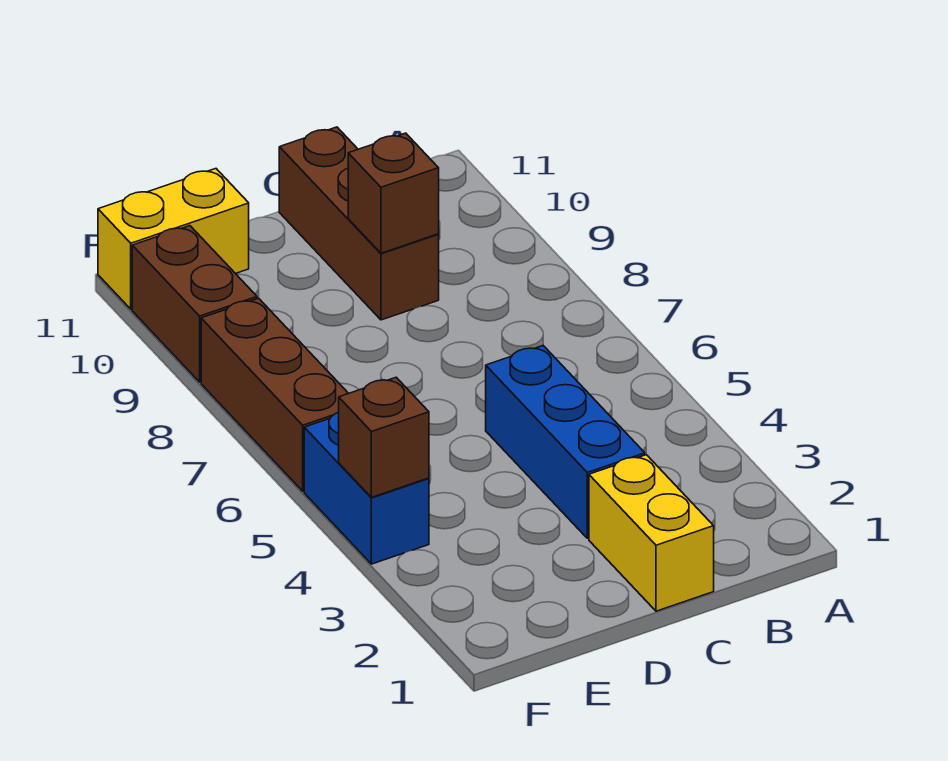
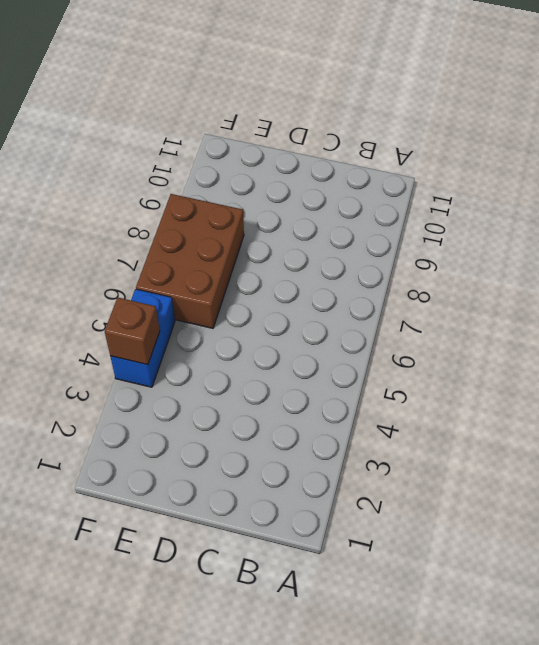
brown 2x3 brick [136,194,244,328] -> brown 1x3 brick [201,298,348,491]
none -> yellow 1x2 brick [589,455,714,611]
none -> blue 1x3 brick [486,346,645,538]

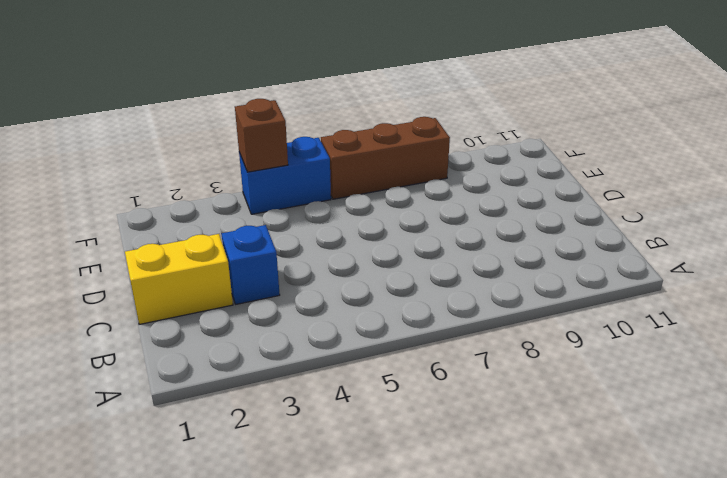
blue 1x1 brick [222,225,280,304] -> blue 1x3 brick [486,346,645,538]
none -> brown 1x3 brick [279,127,439,320]
none -> yellow 1x2 brick [98,169,249,309]

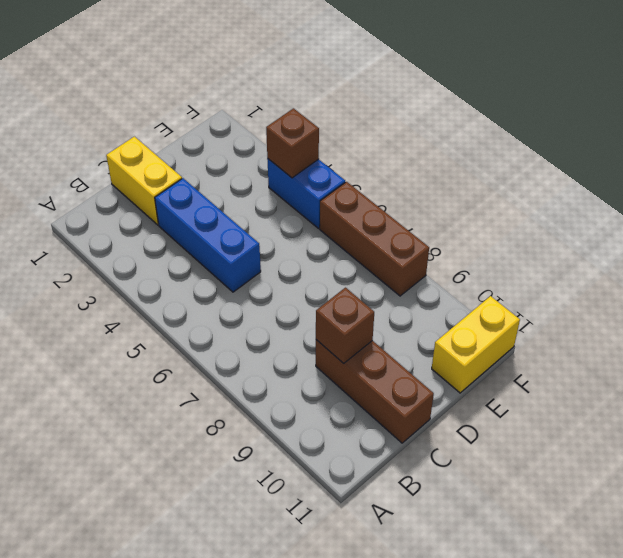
none -> brown 1x2 brick [132,226,257,382]

